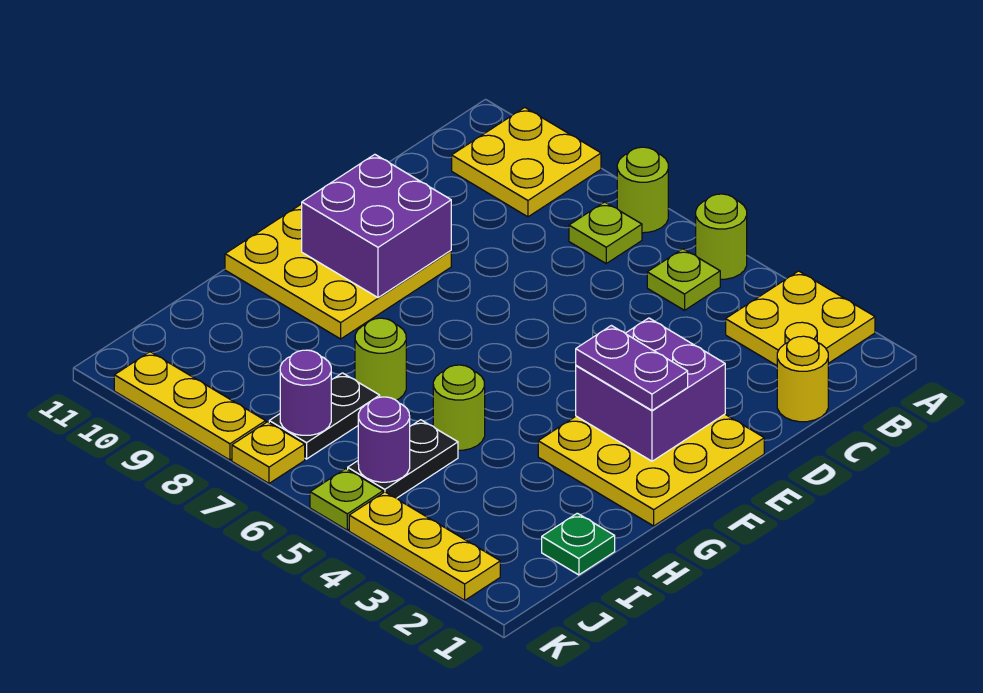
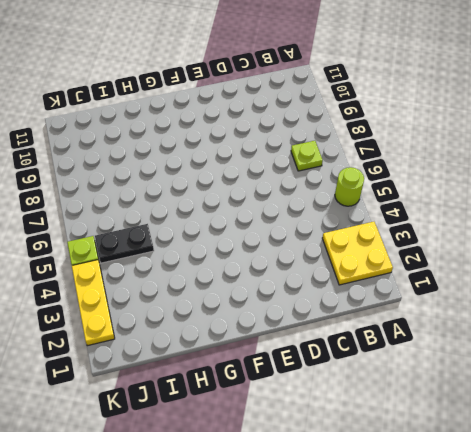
none -> lime 1x1 round brick [617,147,668,233]
none -> yellow 2x2 plate [452,107,601,217]
none -> lime 1x1 plate [647,249,720,310]

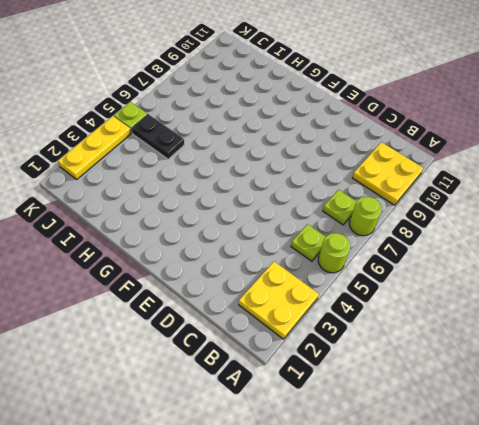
none -> yellow 1x1 round brick [777,336,828,422]
none -> yellow 3x3 plate [538,414,764,526]
none -> yellow 3x3 plate [225,204,451,339]

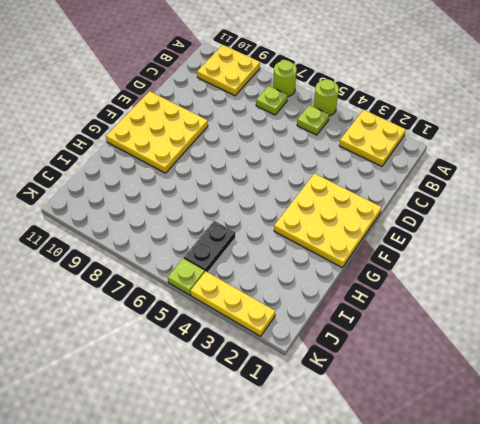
none -> yellow 1x1 round brick [777,336,828,422]
none -> lime 1x1 round brick [433,365,485,450]
none -> lime 1x1 round brick [355,318,406,400]

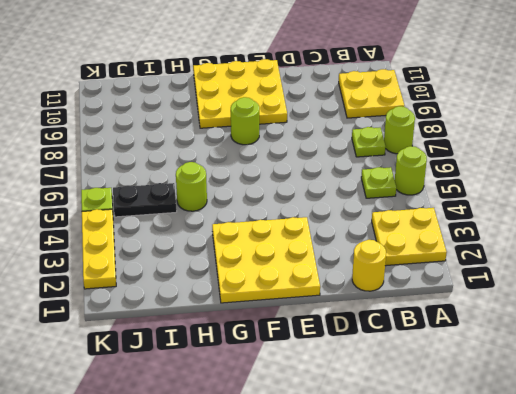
lime 1x1 round brick [231,97,259,145] -> lime 1x1 round brick moved to [355,318,406,400]
none -> green 1x1 plate [542,513,615,575]
none -> black 1x2 plate [269,373,380,459]
none -> yellow 1x1 plate [232,422,305,483]

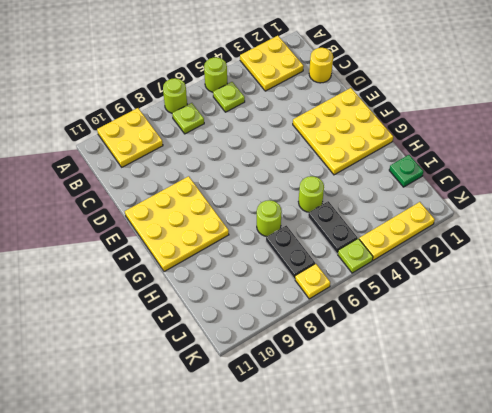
none -> yellow 1x3 plate [114,352,266,460]
none -> purple 2x2 brick [576,318,725,461]
none -> purple 2x2 brick [302,154,451,298]

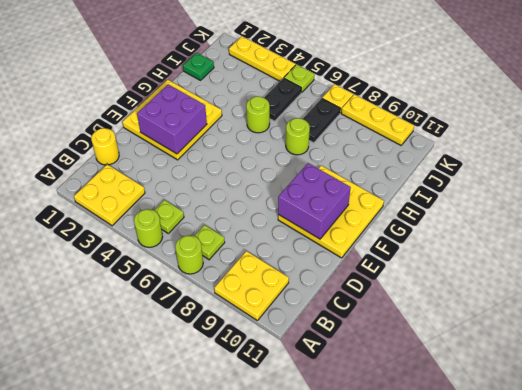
none -> purple 1x1 round brick [358,397,410,482]
none -> purple 1x1 round brick [280,350,331,435]
none -> purple 1x2 plate [576,326,688,410]

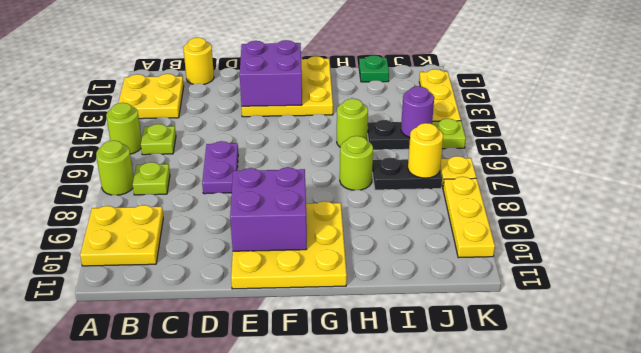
purple 1x2 plate [202,141,238,194] -> purple 1x2 plate moved to [576,326,688,410]
yellow 1x1 round brick [408,123,443,178] -> purple 1x1 round brick [280,350,331,435]

